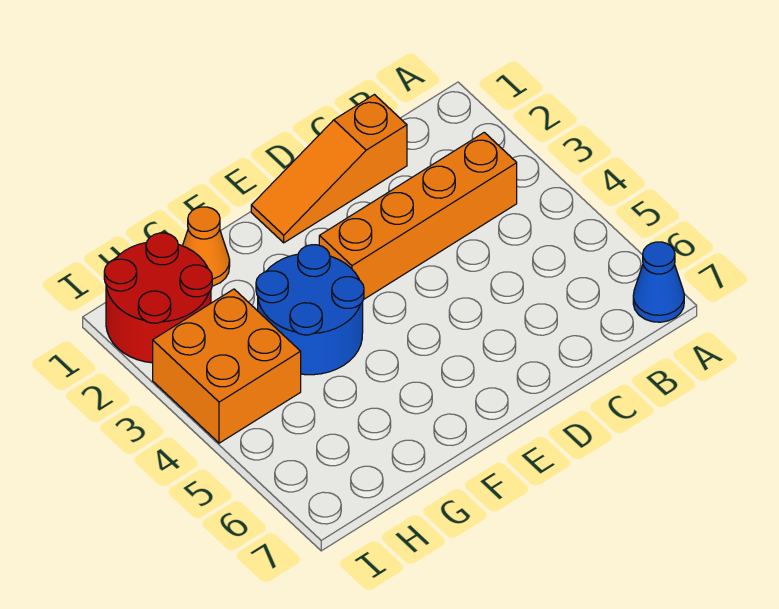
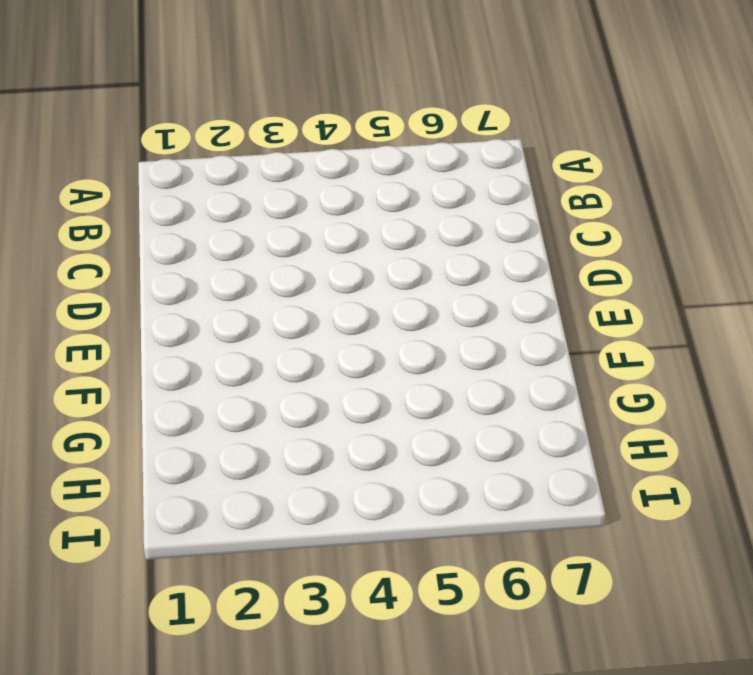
none -> blue 1x1 cone [633,242,684,322]
none -> orange 1x4 brick [319,132,517,300]

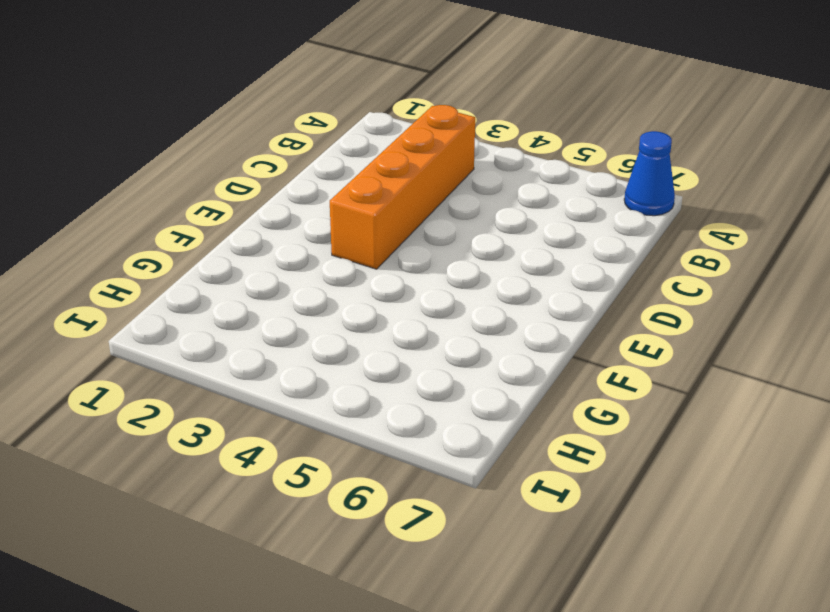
none -> orange 1x3 slope [251,95,407,243]
none -> blue 2x2 round brick [256,245,364,375]

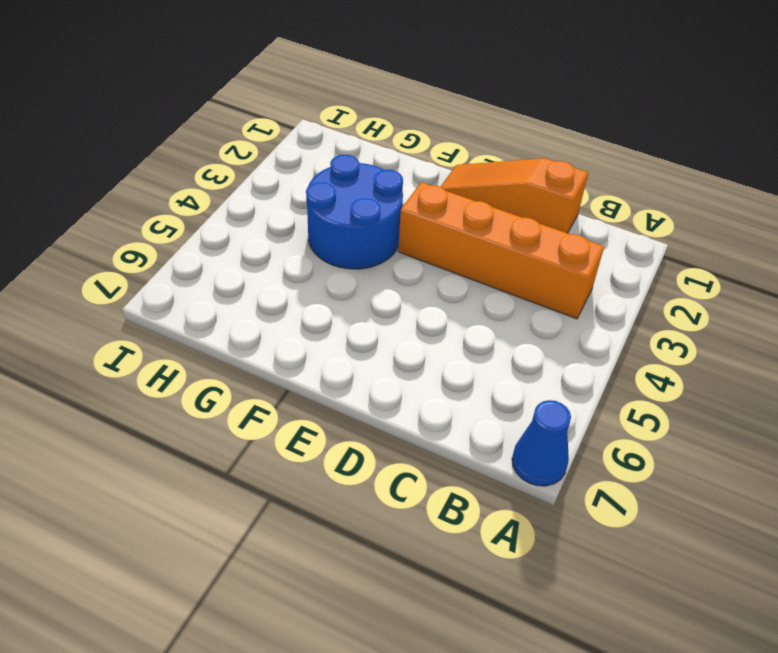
none -> orange 1x1 cone [183,207,230,286]
none -> red 2x2 round brick [104,233,212,363]

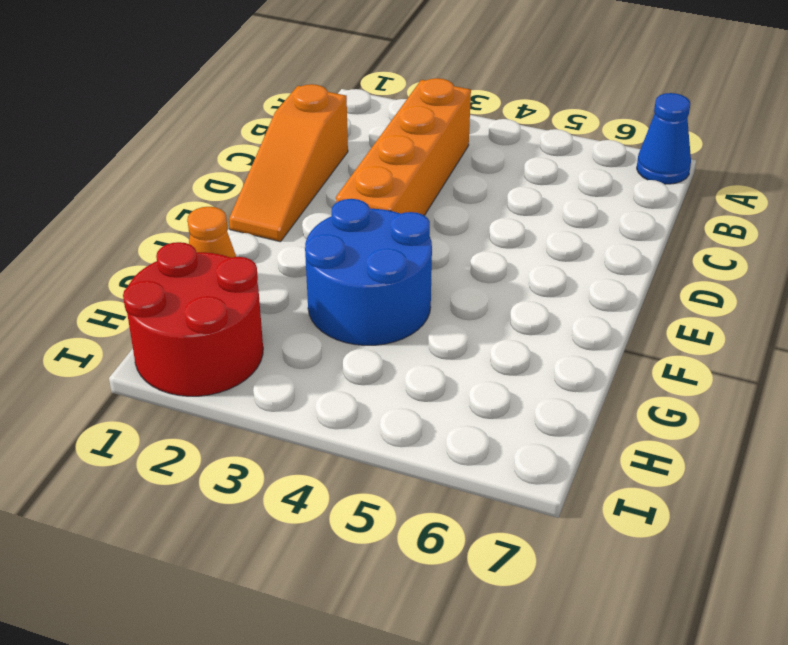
none -> orange 2x2 brick [153,289,301,443]

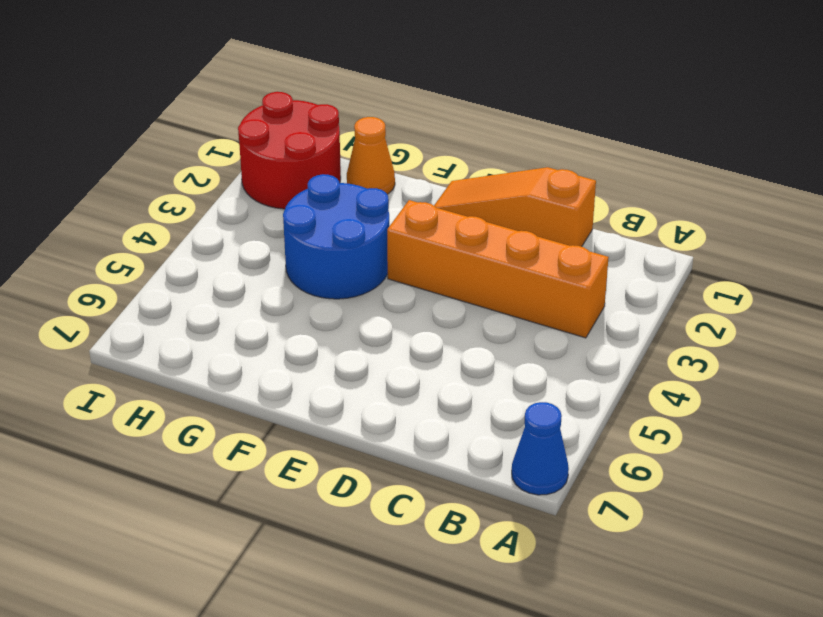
none -> orange 2x2 brick [153,289,301,443]

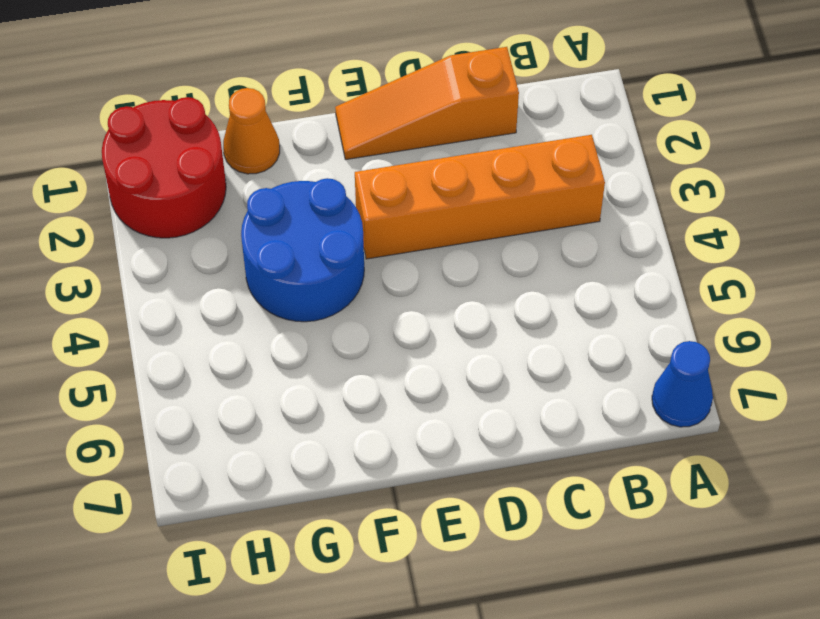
none -> orange 2x2 brick [153,289,301,443]

